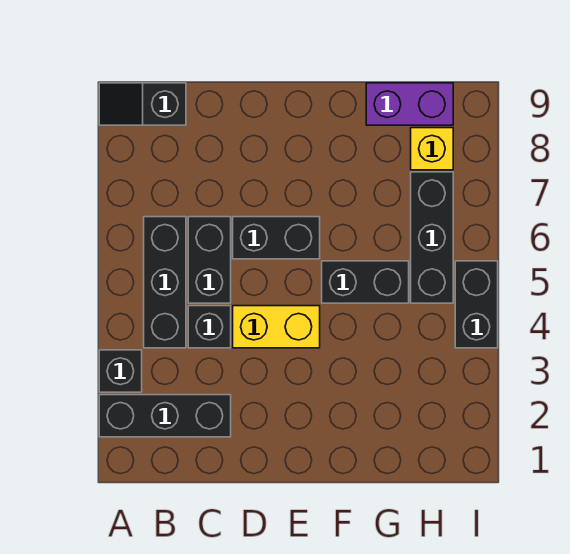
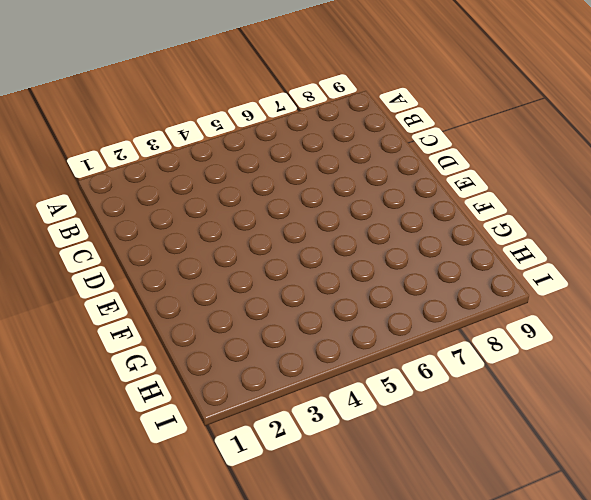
none -> black 1x3 brick [99,395,231,437]
none -> black 1x1 brick [99,350,142,392]
none -> black 1x2 slope [99,83,186,125]

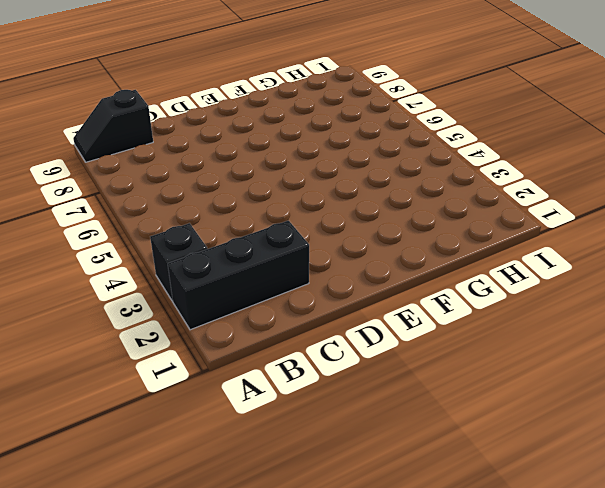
none -> black 1x3 brick [144,217,186,348]
none -> black 1x1 brick [188,306,231,348]
none -> black 1x2 brick [188,217,231,303]

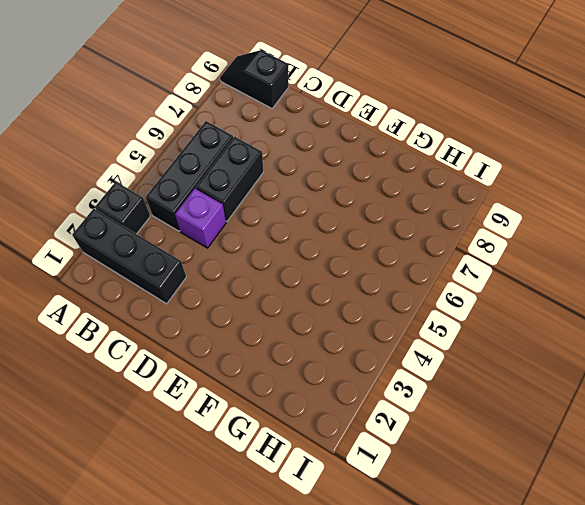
purple 1x1 brick [175,188,226,248] -> black 1x1 brick [188,306,231,348]
none -> yellow 1x2 brick [233,306,320,348]
none -> black 1x2 brick [233,217,320,259]
none -> black 1x2 brick [322,261,409,303]

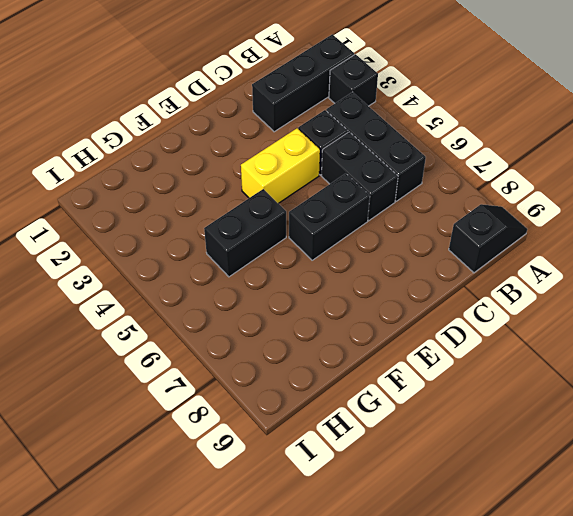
none -> purple 1x2 brick [366,83,453,125]
none -> black 1x3 brick [411,172,453,303]
none -> yellow 1x1 brick [411,128,453,170]

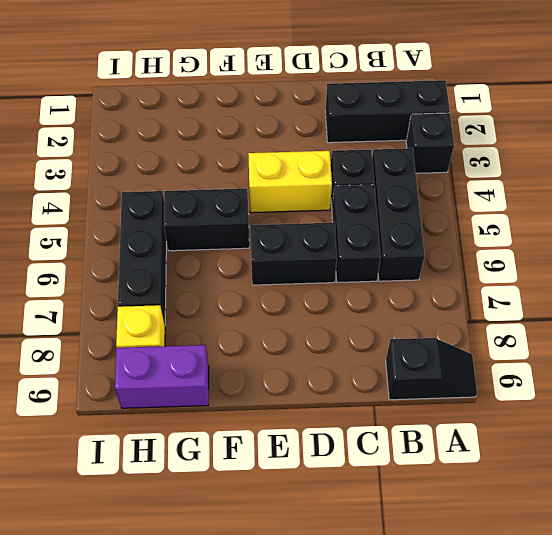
none -> black 1x2 brick [455,261,498,348]

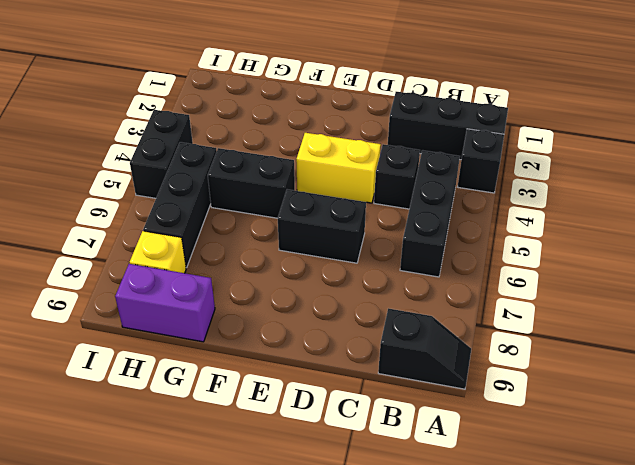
none -> black 1x2 brick [188,217,231,303]

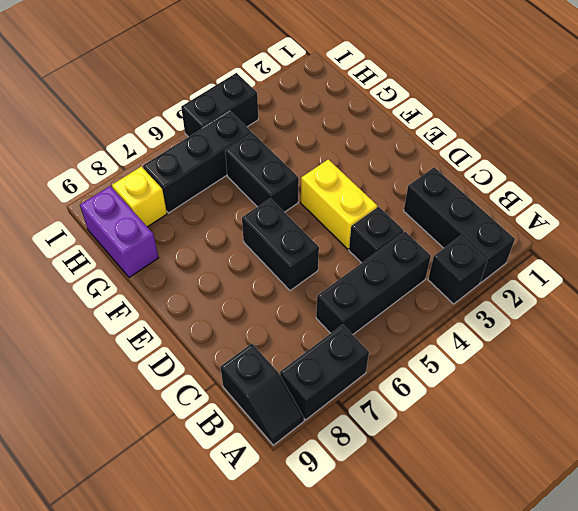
black 1x2 brick [280,325,369,420] -> black 1x2 brick moved to [188,217,231,303]

